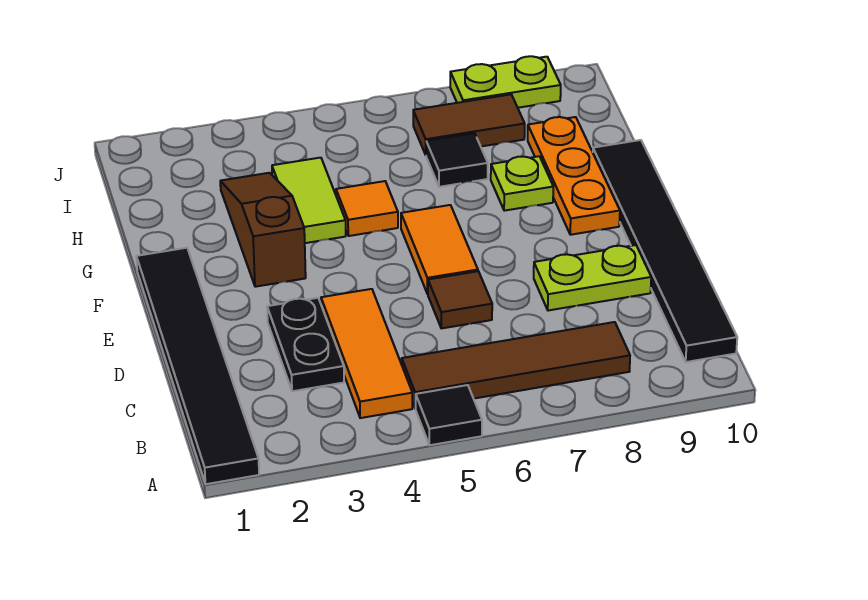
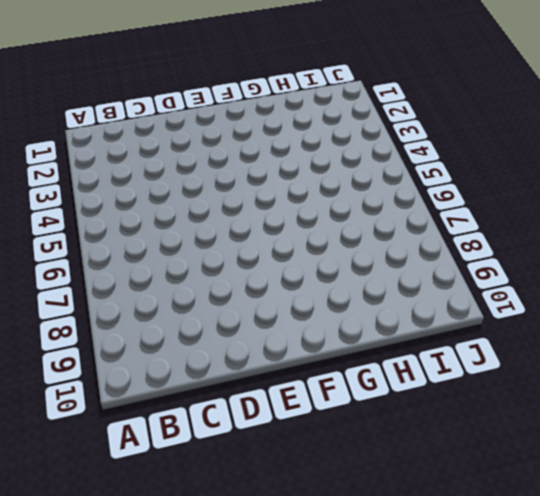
none -> black 1x6 tile [136,248,259,484]
none -> black 1x1 tile [416,385,482,445]
none -> orange 1x3 tile [321,289,412,418]

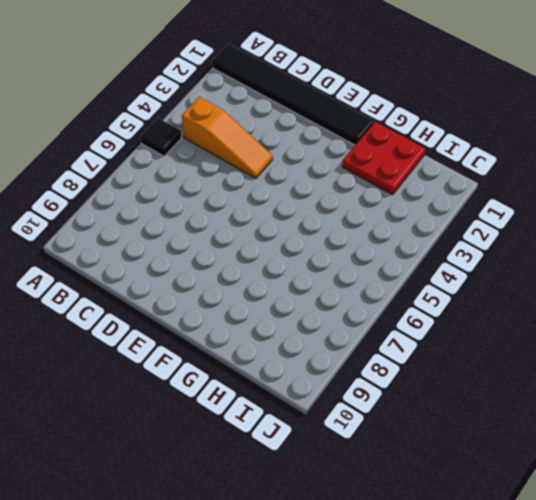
orange 1x3 slope [182,97,273,178] -> orange 1x3 tile [321,289,412,418]
red 2x2 plate [342,122,425,195] -> none
none -> brown 1x4 tile [402,322,630,409]
none -> black 1x6 tile [593,140,737,362]
none -> black 1x2 plate [267,298,344,391]

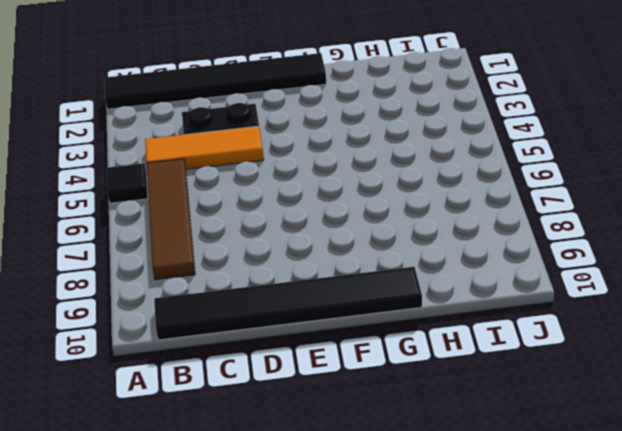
none -> brown 1x1 tile [428,271,492,328]
none -> lime 1x2 plate [534,245,651,311]
none -> orange 1x2 tile [401,205,478,294]

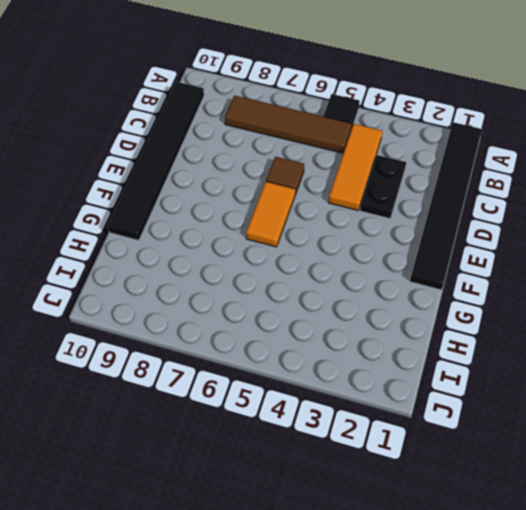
none -> lime 1x2 plate [534,245,651,311]
none -> brown 1x3 slope [220,173,306,287]
none -> orange 1x3 plate [528,117,620,235]

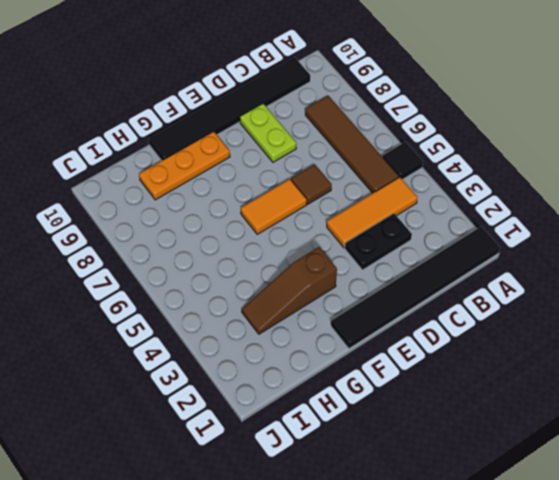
none -> lime 1x2 tile [272,158,346,243]
none -> orange 1x1 tile [336,181,398,236]
none -> lime 1x1 plate [491,156,553,211]

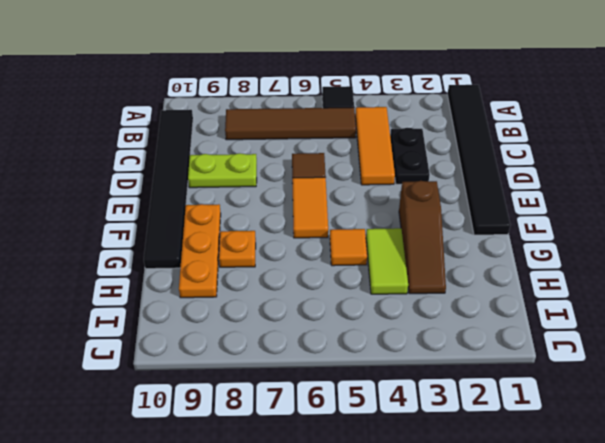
orange 1x1 plate [219,231,256,267] -> lime 1x1 plate [491,156,553,211]
none -> black 1x1 tile [426,133,488,187]
none -> brown 1x2 tile [413,94,525,155]
none -> lime 1x2 plate [450,56,561,108]

